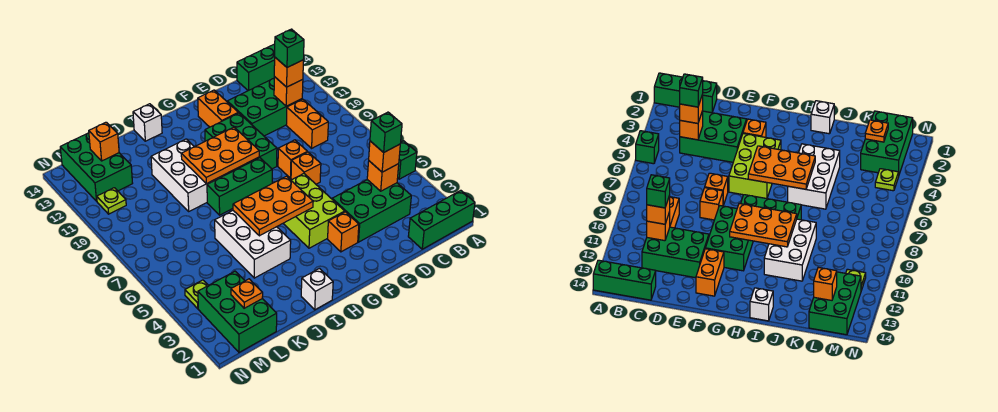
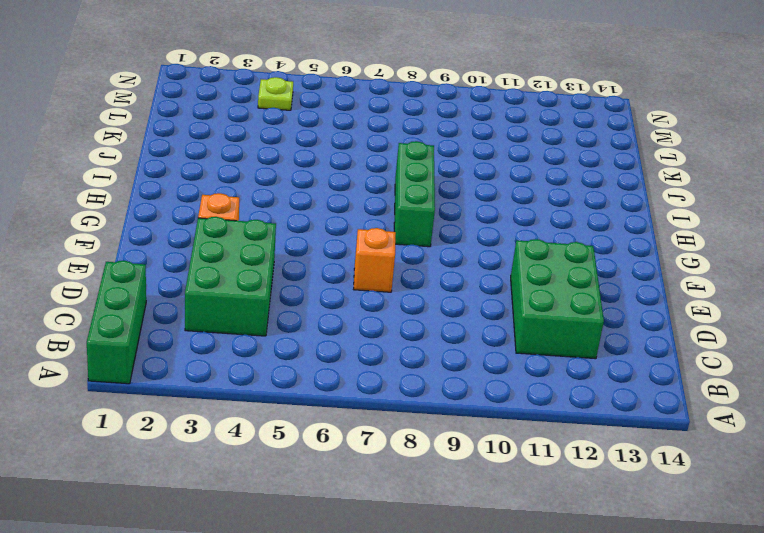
none -> green 1x1 brick [398,141,417,179]
none -> green 1x3 brick [237,44,275,91]
none -> orange 1x2 brick [286,99,328,148]
none -> orange 1x1 brick [278,140,307,178]

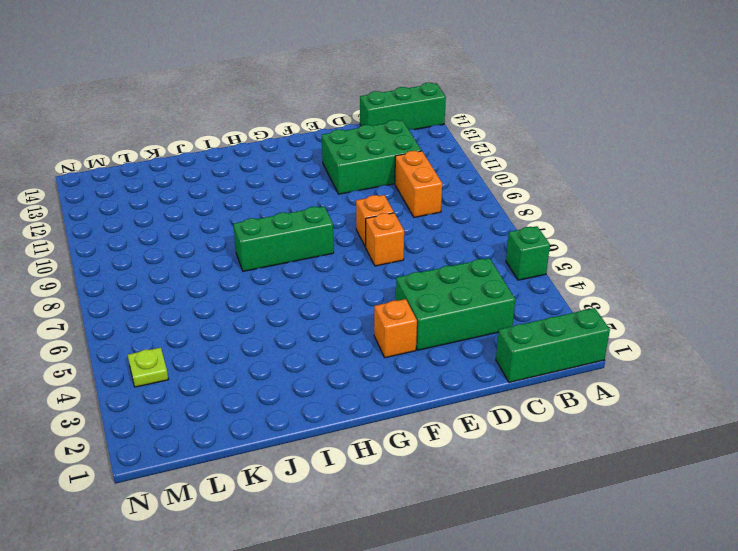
none -> lime 2x3 brick [283,174,345,248]
none -> green 2x3 brick [205,113,277,173]
none -> orange 1x2 brick [198,90,238,127]
none -> white 1x1 brick [301,268,333,310]

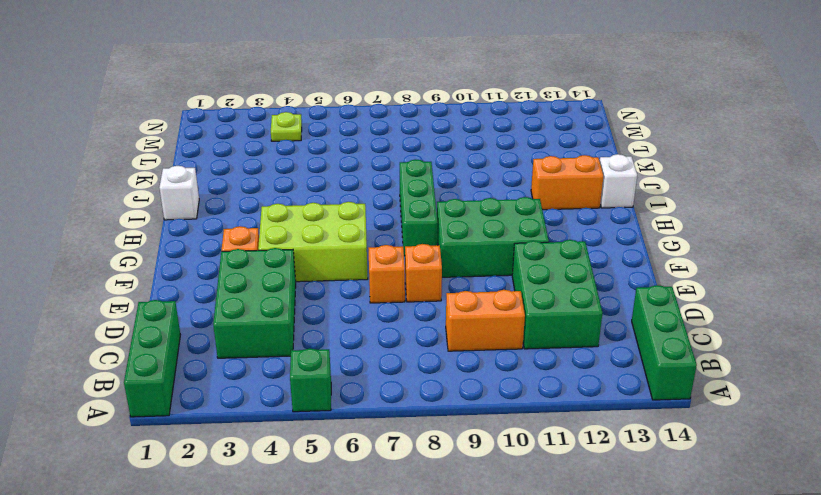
orange 1x2 brick [531,155,603,210] -> orange 1x2 brick moved to [198,90,238,127]
none -> white 2x3 brick [215,210,291,278]
none -> white 2x3 brick [151,139,224,211]
none -> green 2x3 brick [198,271,277,352]
none -> green 2x3 brick [60,133,133,201]

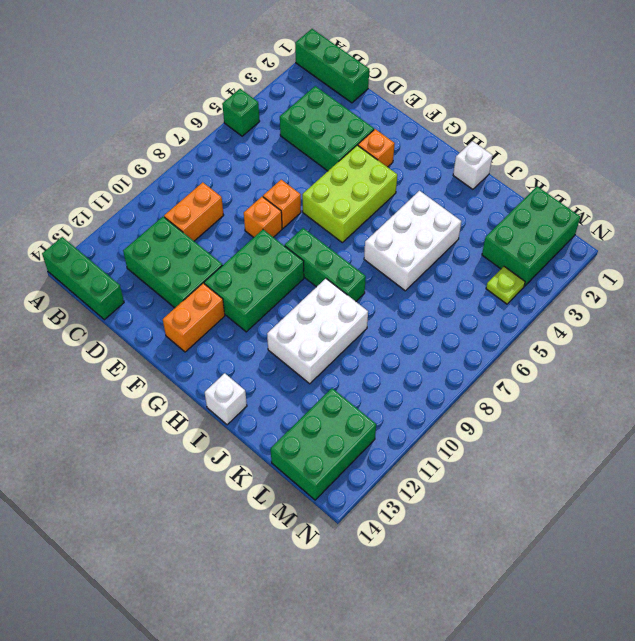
none -> lime 1x1 plate [97,188,126,214]
none -> orange 1x1 brick [367,161,399,191]
none -> orange 1x1 brick [274,77,303,106]
none -> orange 2x3 plate [233,176,313,236]

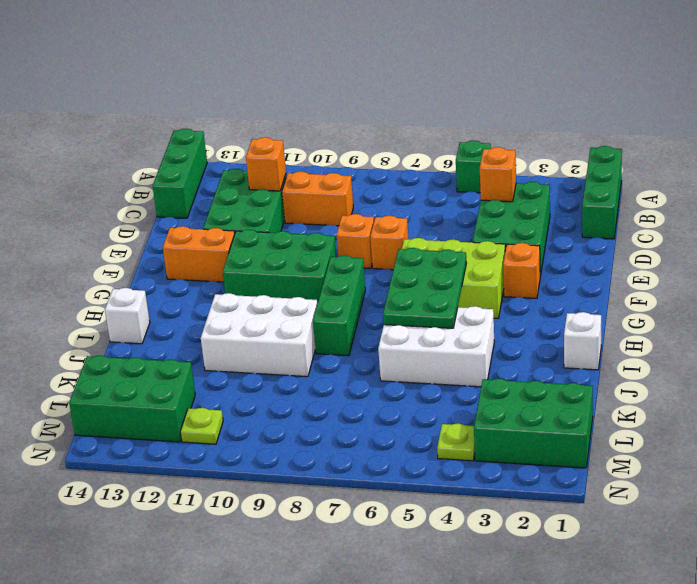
green 2x3 plate [383,248,466,328] -> orange 2x3 plate [233,176,313,236]
none -> orange 2x3 plate [181,127,259,184]
none -> orange 1x1 plate [231,279,263,308]
none -> orange 1x1 brick [89,122,119,161]
none -> orange 1x1 brick [369,141,400,172]

